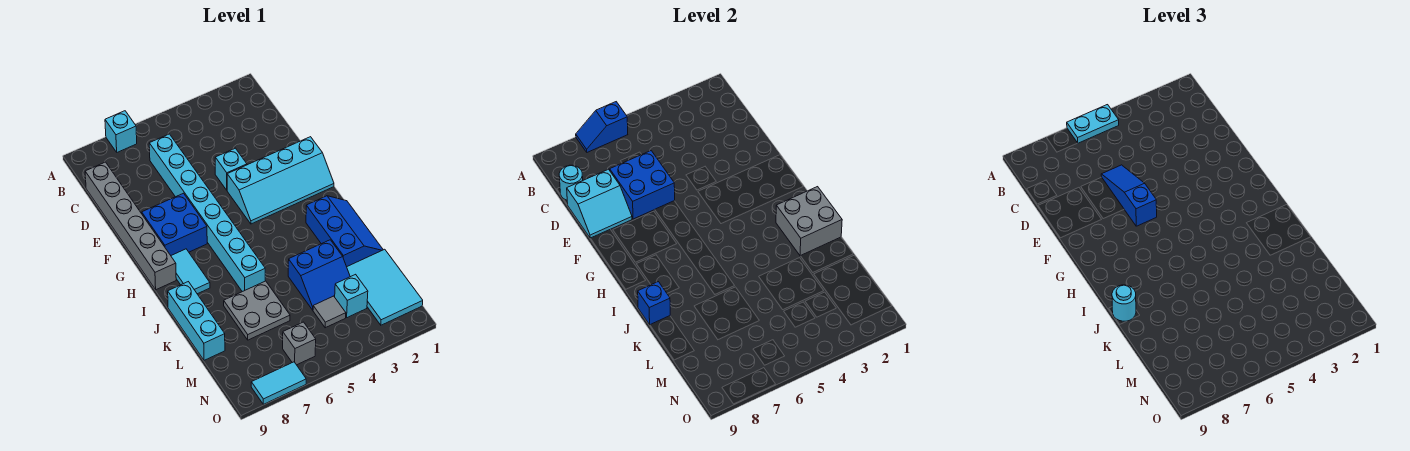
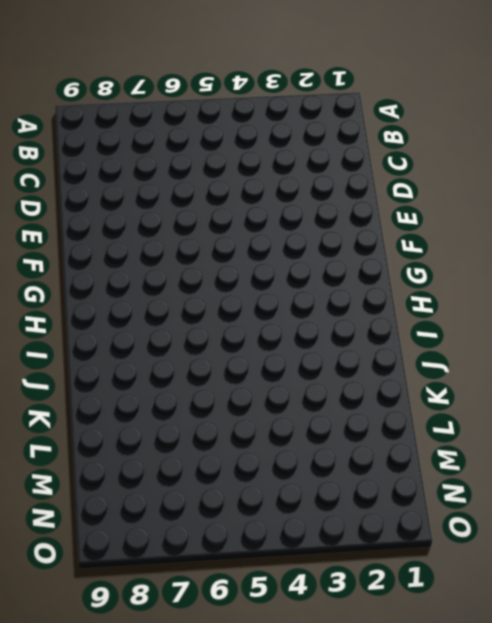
none -> cyan 1x1 brick [105,111,137,152]
none -> cyan 1x8 brick [149,134,265,292]
none -> grey 1x6 brick [85,162,176,290]

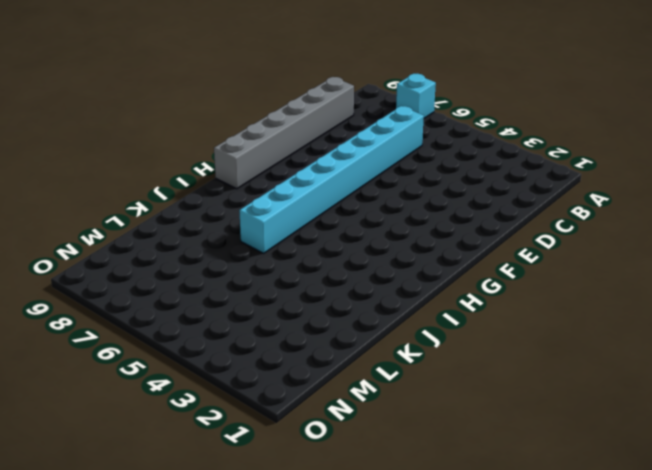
none -> cyan 1x1 brick [215,148,247,190]
none -> cyan 2x4 slope [227,137,334,224]
none -> blue 2x2 brick [142,193,207,255]

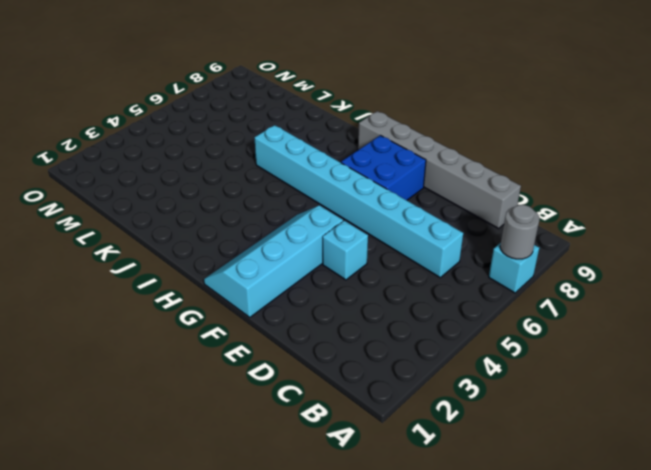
grey 1x1 round brick [500,205,540,259] -> blue 1x2 slope [576,102,628,152]
none -> cyan 1x2 tile [171,249,210,294]
none -> blue 2x3 slope [306,196,383,267]
none -> cyan 1x3 brick [168,282,225,360]

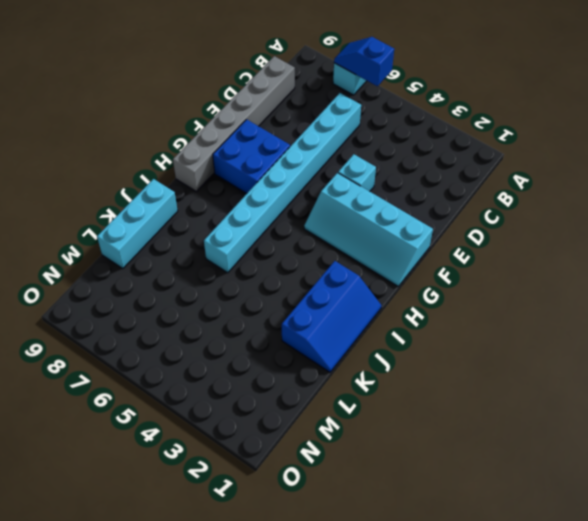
none -> cyan 1x2 tile [171,249,210,294]
none -> blue 2x2 slope [288,240,350,310]
none -> grey 2x2 plate [224,281,290,340]

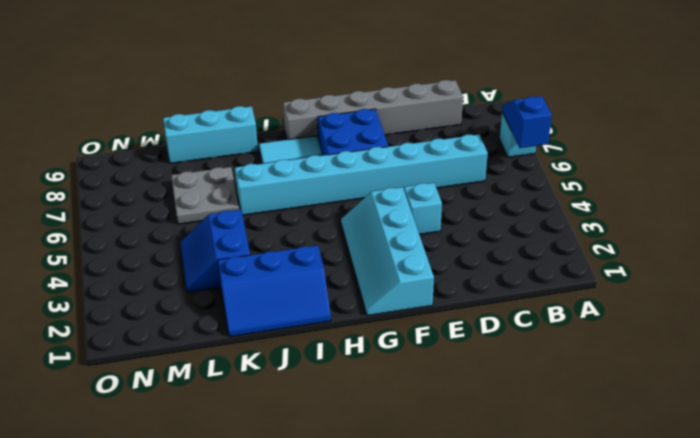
none -> cyan 2x3 tile [347,249,423,325]
none -> cyan 1x1 brick [335,274,368,318]
none -> grey 1x1 tile [313,296,346,328]

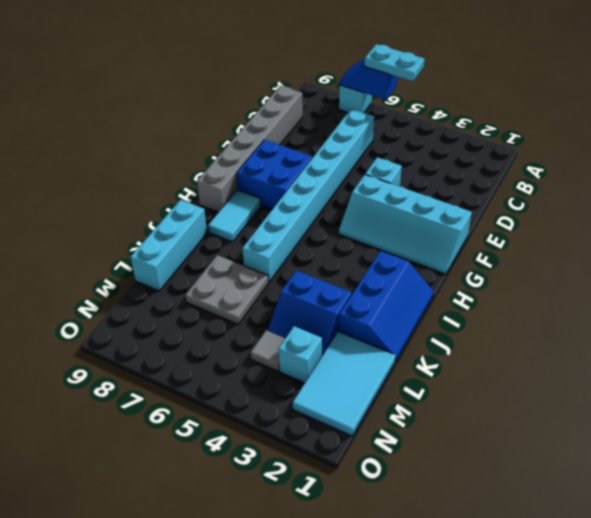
none -> grey 1x1 brick [283,322,316,365]
none -> cyan 1x2 tile [251,362,306,404]
none -> cyan 1x1 round brick [559,165,583,200]

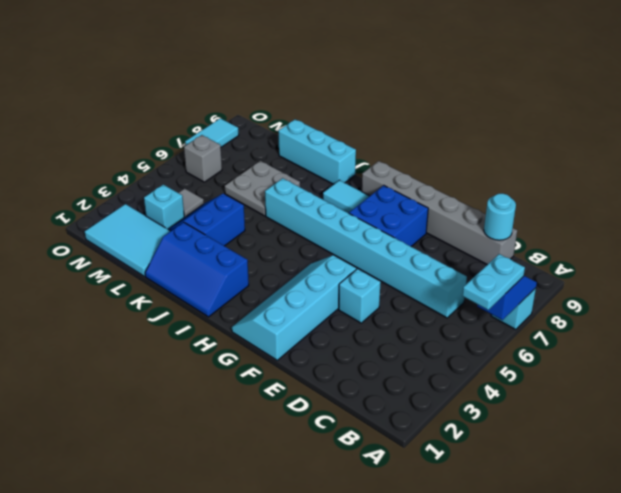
none -> blue 2x2 brick [610,151,675,219]
none -> cyan 2x2 slope [567,169,632,238]
none -> grey 2x2 brick [776,187,842,256]

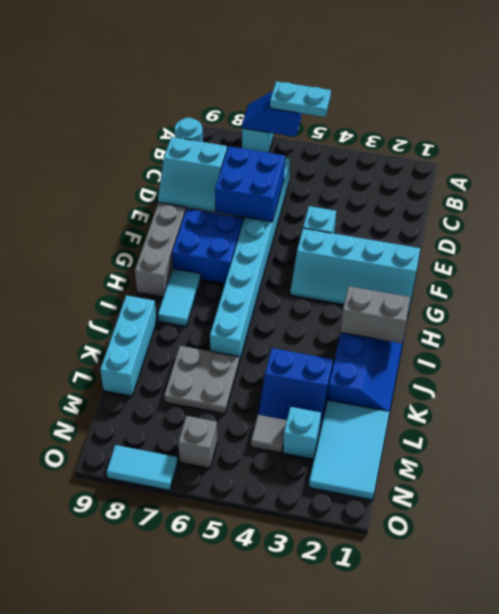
grey 1x2 brick [341,286,410,343] -> grey 2x2 brick [776,187,842,256]
none -> blue 1x1 brick [638,282,670,325]
none -> blue 1x3 slope [1101,165,1157,226]
none -> cyan 1x1 round brick [1112,285,1136,321]

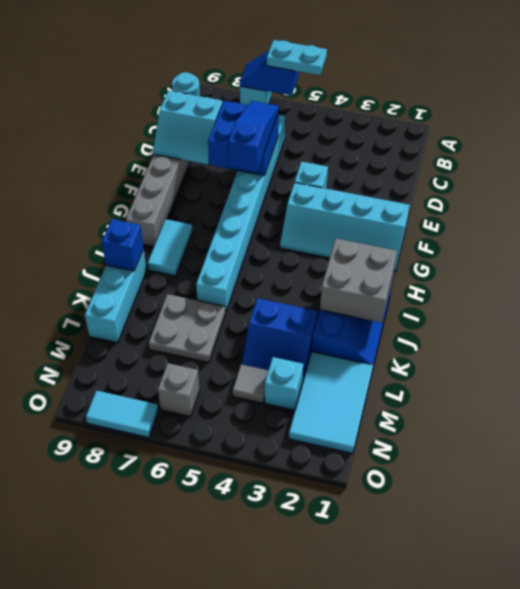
none -> blue 2x2 brick [142,193,207,255]
none -> cyan 1x1 round brick [1112,285,1136,321]

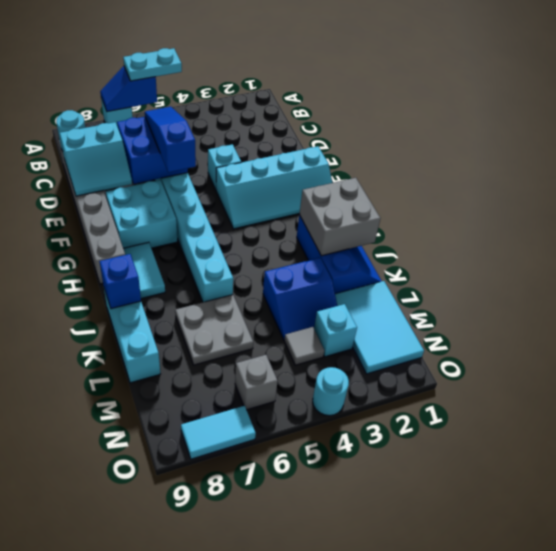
cyan 2x2 brick [106,180,177,248] -> blue 2x2 brick [142,193,207,255]
cyan 1x1 round brick [313,367,349,416] -> cyan 1x1 round brick moved to [1112,285,1136,321]

